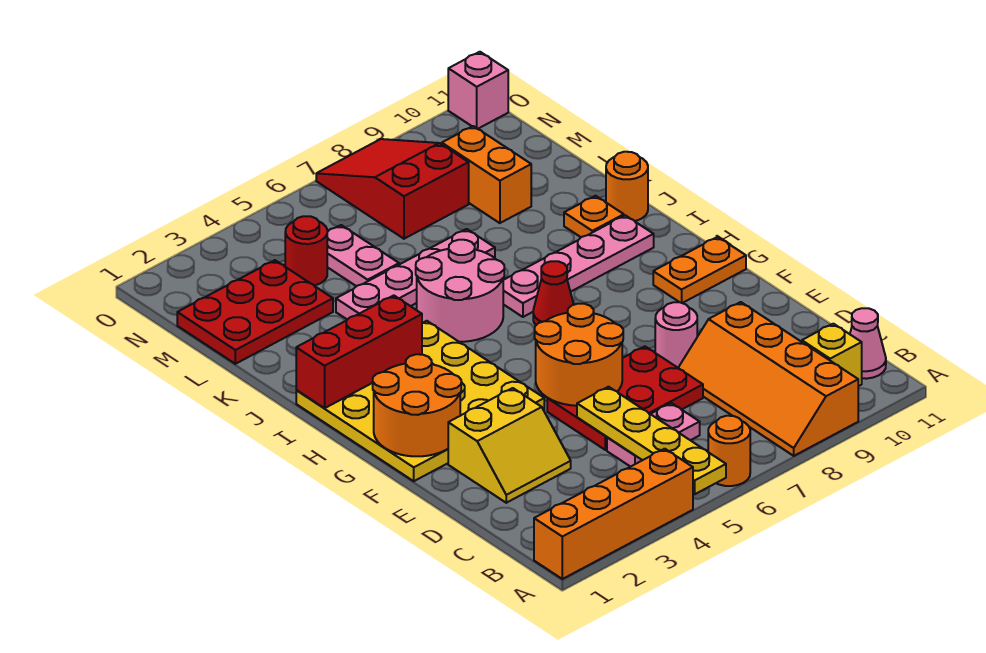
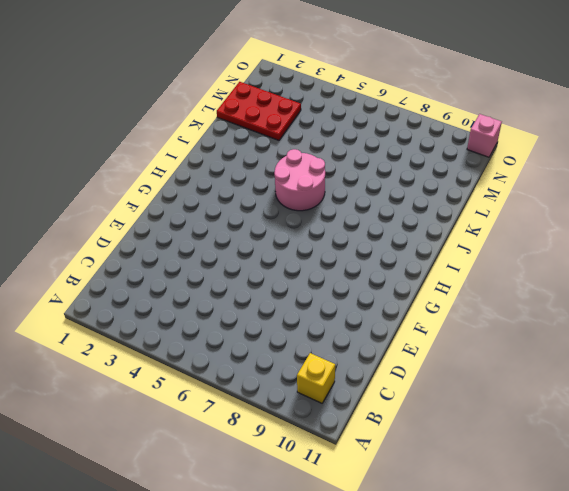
none -> orange 1x4 brick [534,449,693,579]
none -> orange 1x1 round brick [708,416,750,486]
none -> orange 2x4 slope [678,302,858,456]

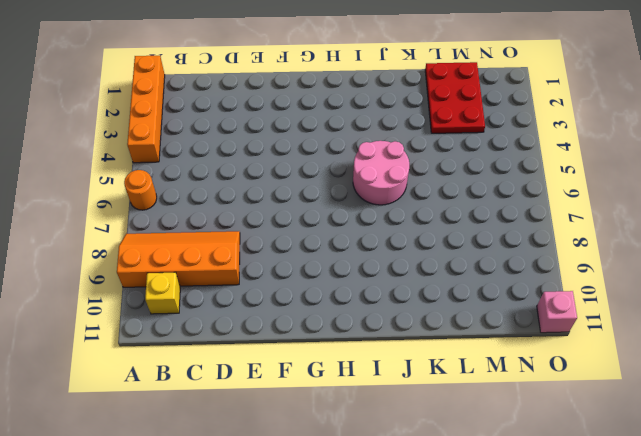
none -> pink 1x1 cone [850,308,886,379]
none -> pink 1x2 plate [607,403,700,467]
none -> yellow 2x2 slope [448,388,571,503]

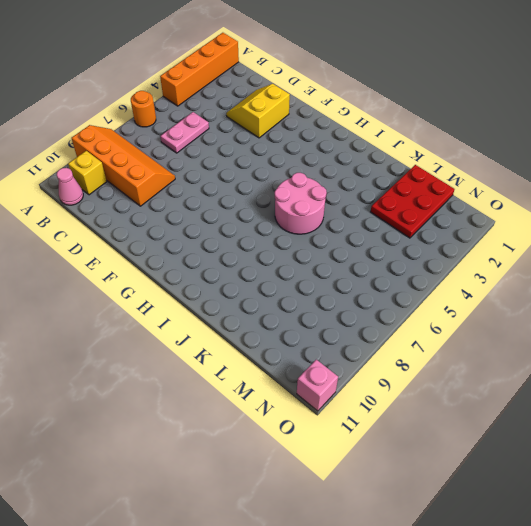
none -> red 2x3 plate [547,346,703,450]
none -> pink 1x1 round brick [655,302,697,368]
none -> yellow 4x4 plate [296,321,544,481]

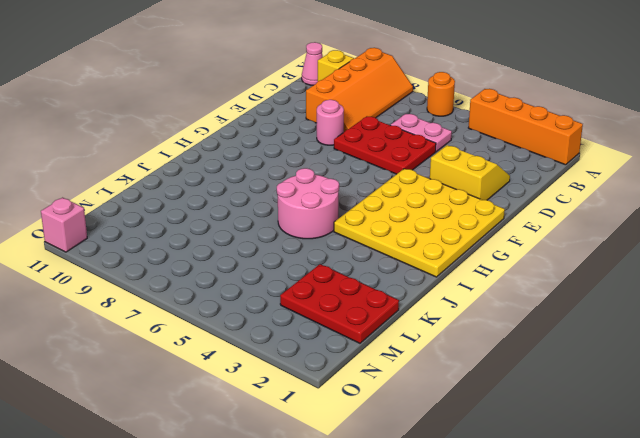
none -> orange 1x2 plate [653,237,746,303]
none -> red 1x1 cone [533,261,574,325]
none -> pink 1x4 plate [503,215,654,317]

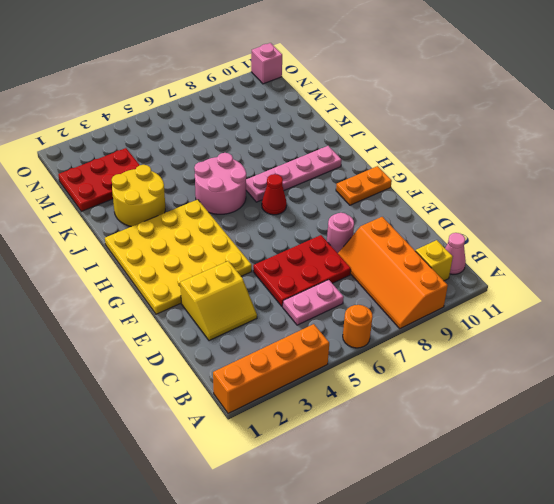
yellow 2x2 round brick [112,165,165,227] -> none
none -> orange 1x1 plate [564,196,624,237]
none -> orange 1x1 round brick [606,152,648,221]
none -> pink 1x4 plate [336,229,495,320]

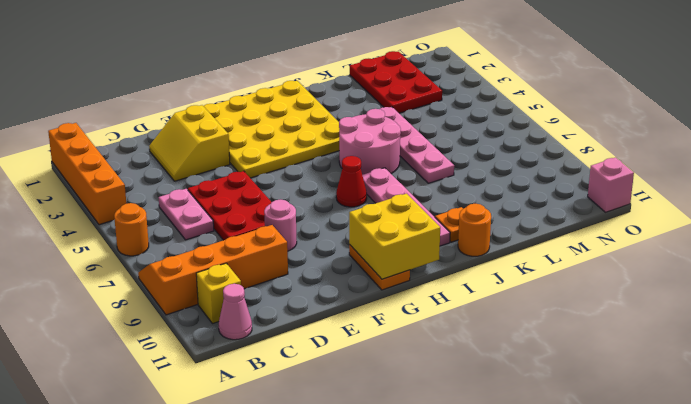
yellow 2x2 brick [349,194,440,279] -> none
none -> pink 1x2 plate [327,225,399,286]
none -> orange 1x2 brick [442,126,531,223]
none -> red 1x1 round brick [285,216,327,286]

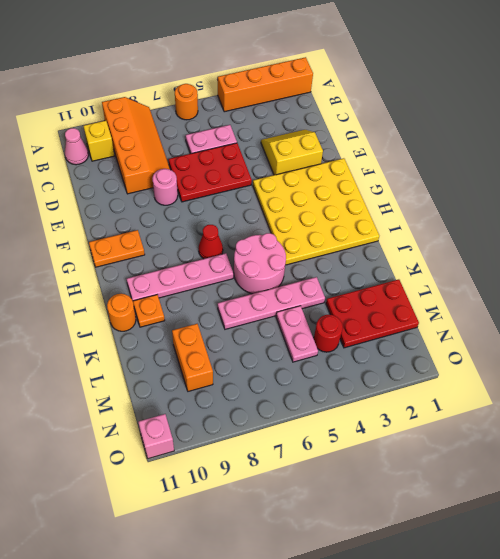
none -> red 2x3 slope [316,139,469,239]
none -> yellow 1x4 plate [577,387,726,494]
none -> orange 2x2 round brick [535,304,623,406]

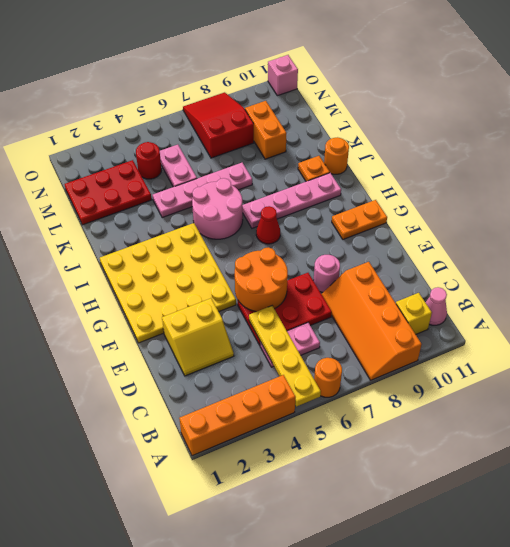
none -> orange 2x2 round brick [373,354,461,456]
none -> red 1x3 brick [296,295,422,408]

